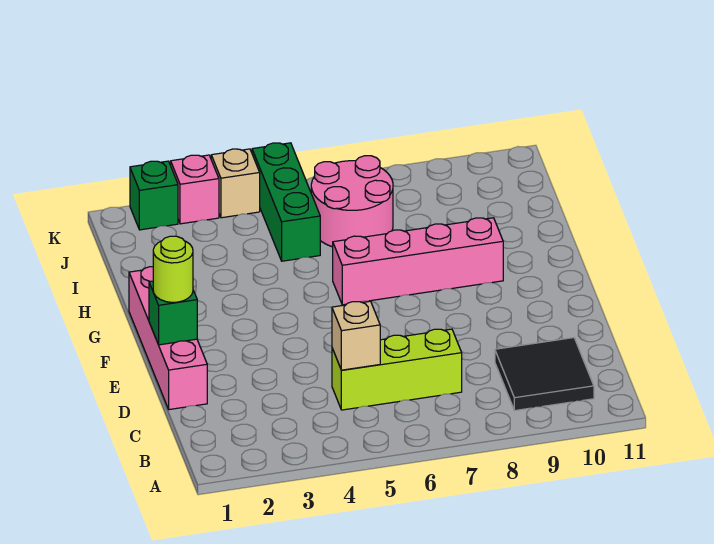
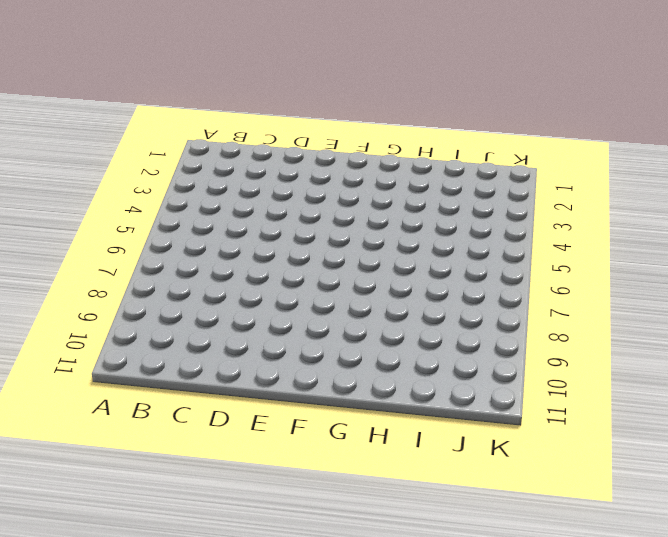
none -> black 2x2 tile [495,338,594,411]
none -> lime 1x3 brick [332,329,462,410]
none -> pink 1x4 brick [129,267,207,410]

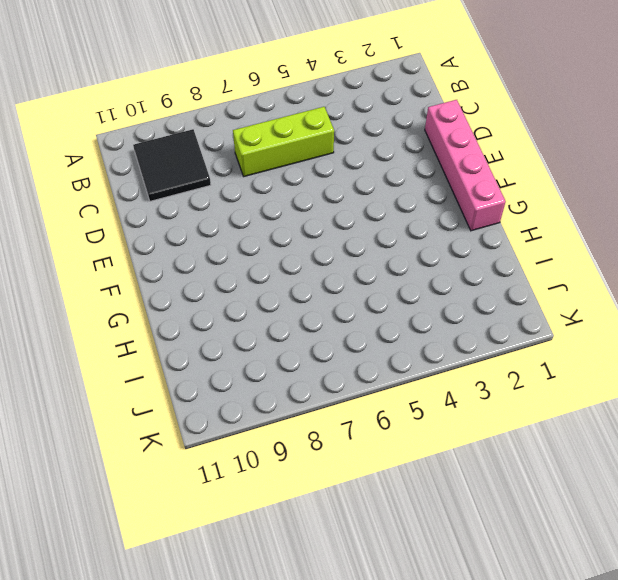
none -> pink 1x4 brick [333,218,503,305]
none -> green 1x3 brick [252,143,320,261]
none -> pink 2x2 round brick [311,156,393,247]

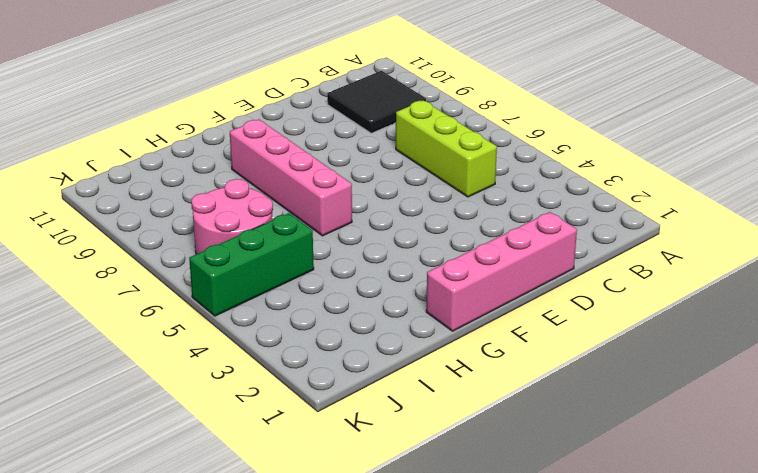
none -> green 1x1 brick [130,161,178,230]
none -> pink 1x1 brick [171,155,219,224]
none -> tan 1x1 brick [211,149,260,218]

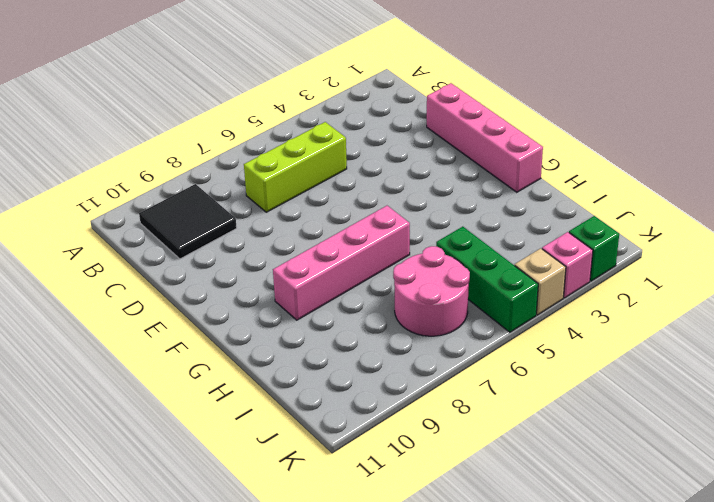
none -> tan 1x1 brick [332,301,380,370]
none -> green 1x1 brick [149,281,197,345]
none -> lime 1x1 round brick [153,236,193,302]

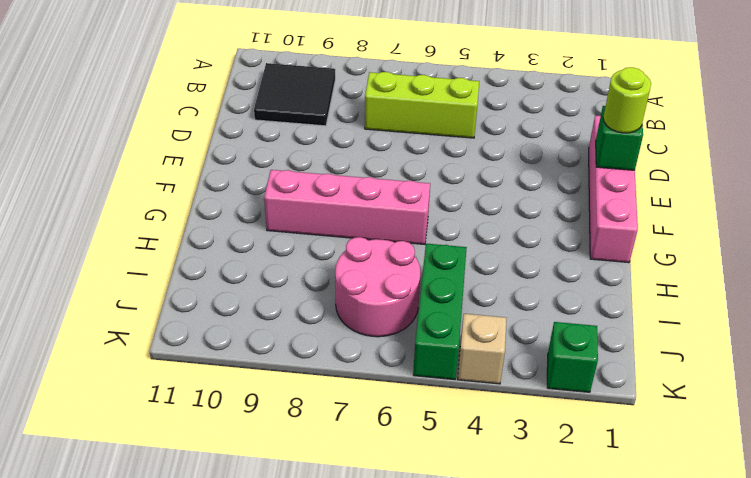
none -> pink 1x1 brick [171,155,219,224]
none -> tan 1x1 brick [332,301,380,370]

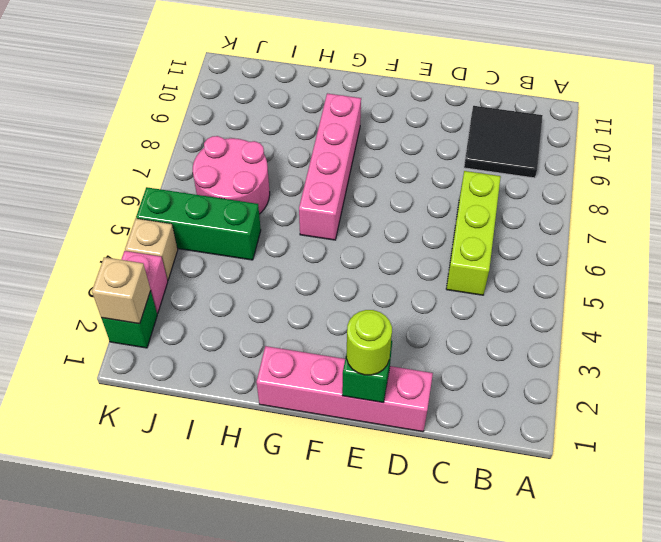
tan 1x1 brick [92,257,151,324] -> tan 1x1 brick moved to [332,301,380,370]

